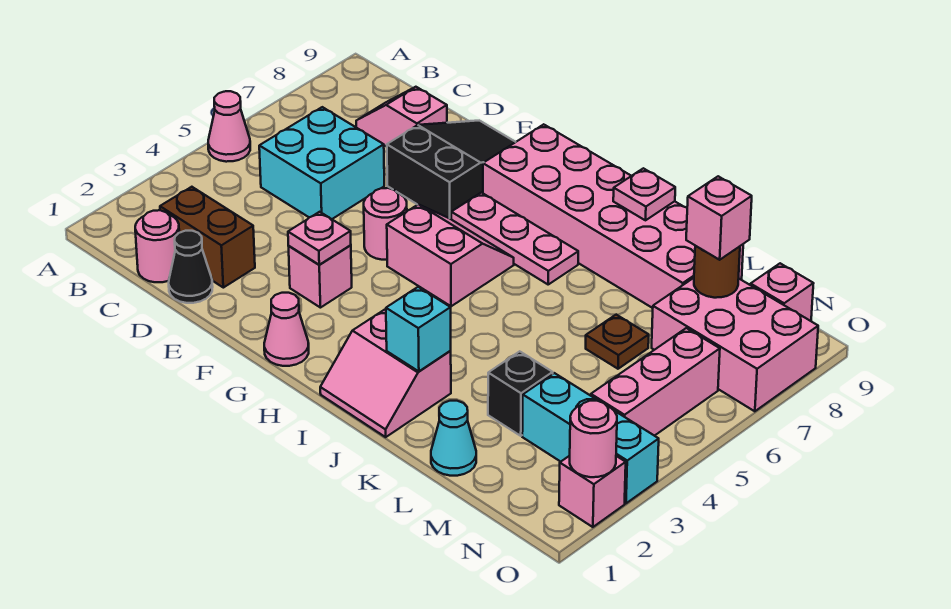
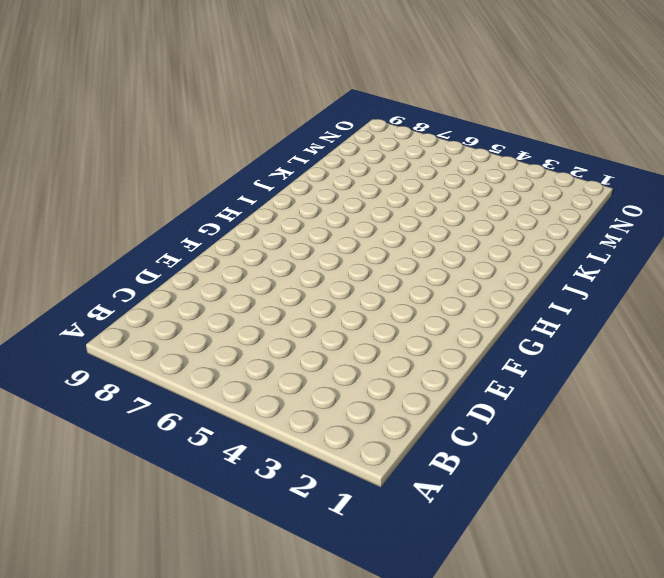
none -> pink 1x1 cone [208,91,250,162]
none -> pink 1x1 round brick [135,210,179,282]
none -> brown 1x2 brick [160,187,255,288]

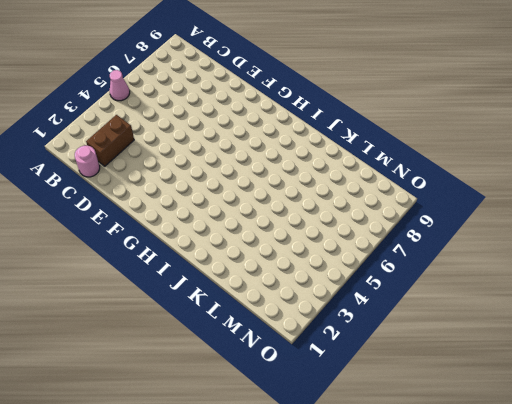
brown 1x2 brick [86,115,134,166] -> brown 1x2 brick turned to [160,187,255,288]
none -> cyan 2x2 brick [259,107,384,219]
none -> pink 1x2 slope [356,87,447,147]
none -> black 1x1 cone [169,231,213,303]

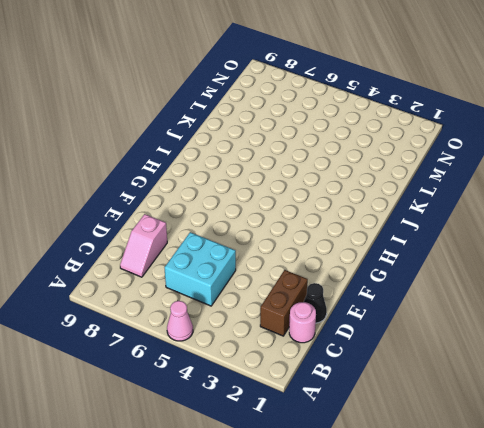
none -> black 2x3 slope [387,121,515,219]
none -> pink 1x1 brick [289,245,352,308]
none -> pink 1x1 round brick [364,188,407,260]

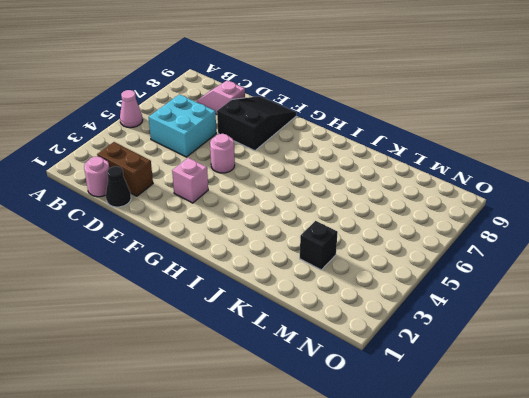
none -> pink 1x1 cone [264,293,309,366]
none -> pink 2x2 slope [387,204,514,306]
none -> pink 1x3 plate [451,193,578,284]

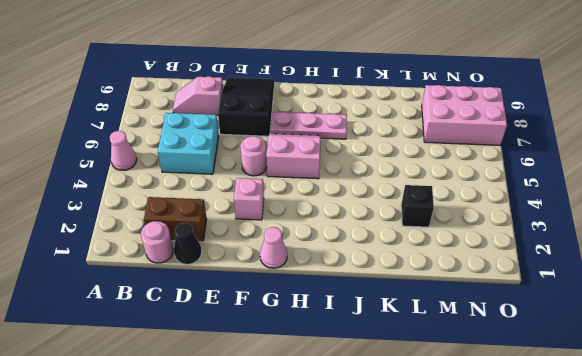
none -> pink 2x6 brick [483,124,743,308]
none -> pink 2x2 slope [320,309,451,437]
none -> cyan 1x1 cone [431,401,476,476]

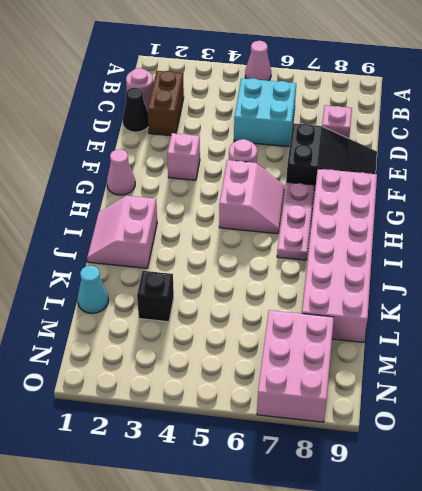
none -> brown 1x1 plate [586,315,649,369]
none -> cyan 1x3 brick [522,373,659,503]
none -> pink 1x3 brick [591,328,720,436]

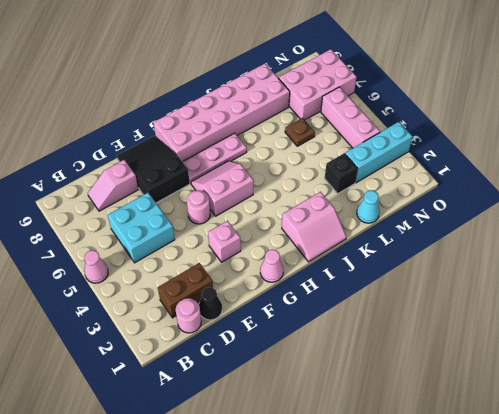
none -> pink 1x1 brick [751,263,814,321]
none -> pink 1x1 brick [559,456,626,527]
none -> pink 1x1 plate [288,212,351,265]

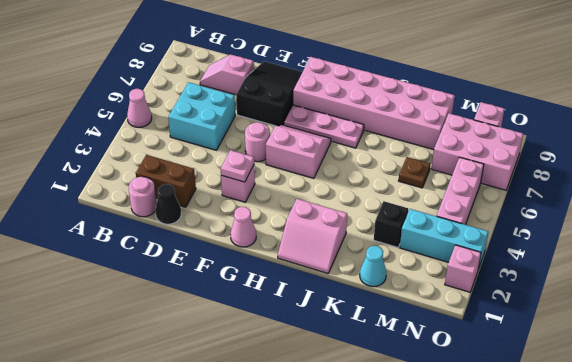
none -> cyan 1x1 brick [386,287,451,371]
none -> pink 1x1 plate [613,168,675,220]
none -> brown 1x1 round brick [694,246,740,298]

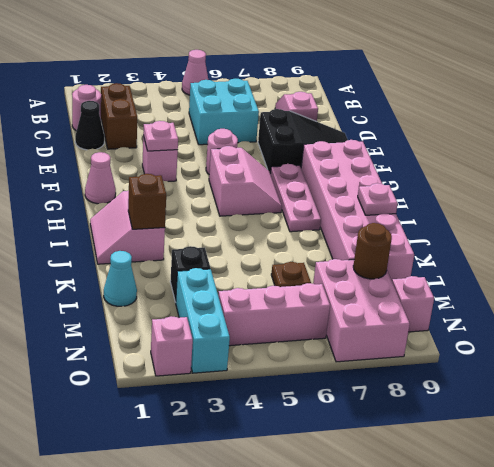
brown 1x1 brick [128,174,166,229] -> cyan 1x1 brick [386,287,451,371]
none -> pink 1x1 round brick [570,401,617,477]
none -> pink 1x1 brick [686,176,752,260]

